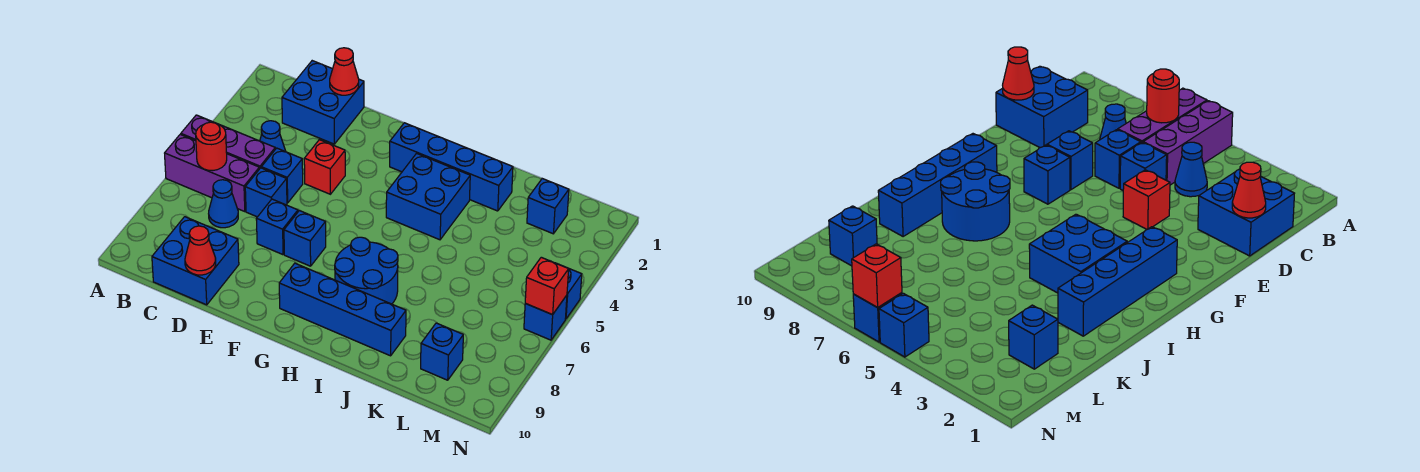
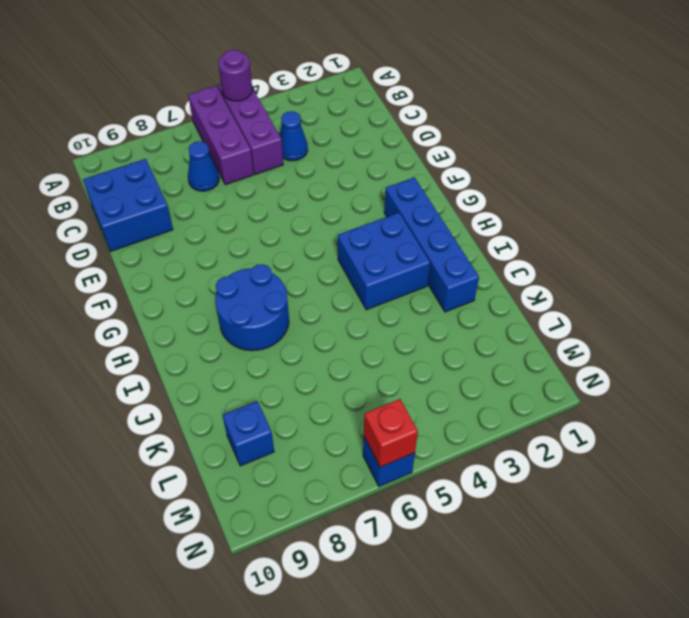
purple 1x1 round brick [218,50,252,101] -> none
none -> blue 2x2 brick [282,61,364,144]
none -> blue 1x1 brick [261,148,303,203]
none -> blue 1x1 brick [245,168,287,217]

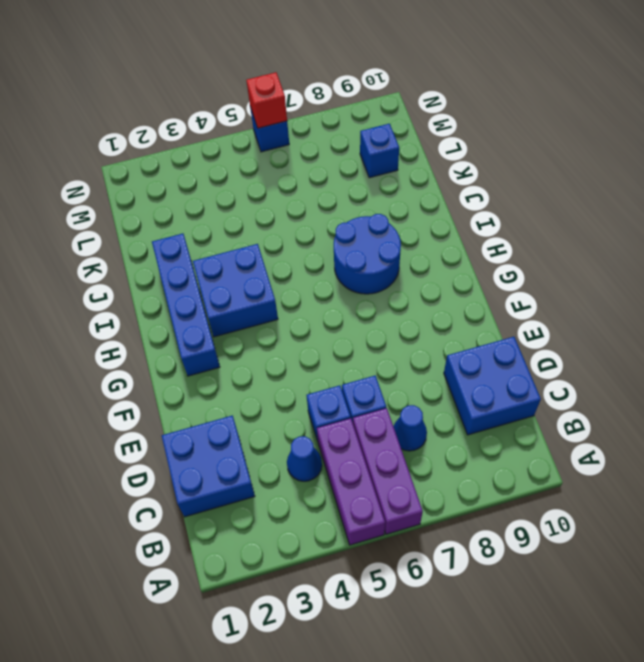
none -> red 1x1 brick [304,140,345,194]
none -> blue 1x1 brick [256,199,298,255]
none -> blue 1x1 brick [284,211,326,266]

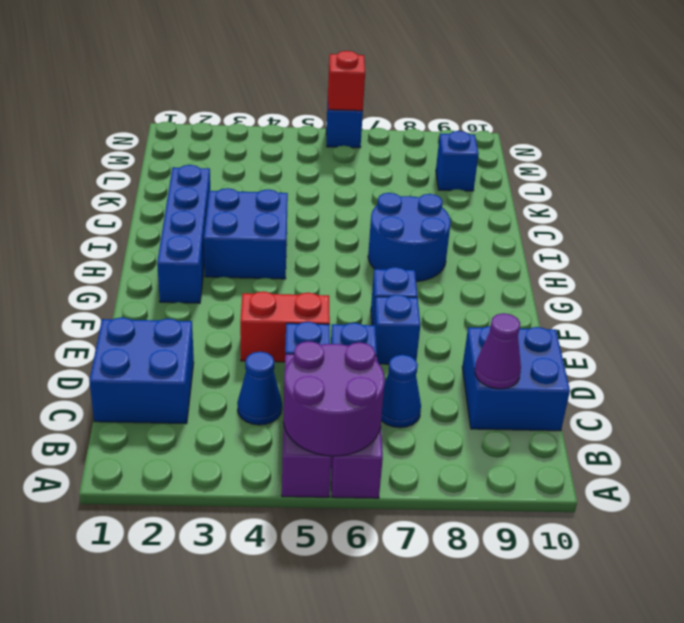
purple 2x2 round brick [284,341,385,456] -> red 1x1 round brick [196,122,227,171]
purple 1x1 cone [475,313,521,389] -> none
red 1x2 brick [240,291,330,362] -> red 1x1 brick [304,140,345,194]
none -> blue 1x4 brick [279,263,406,356]
none -> blue 1x1 brick [527,179,569,234]
none -> blue 1x1 brick [565,268,582,319]

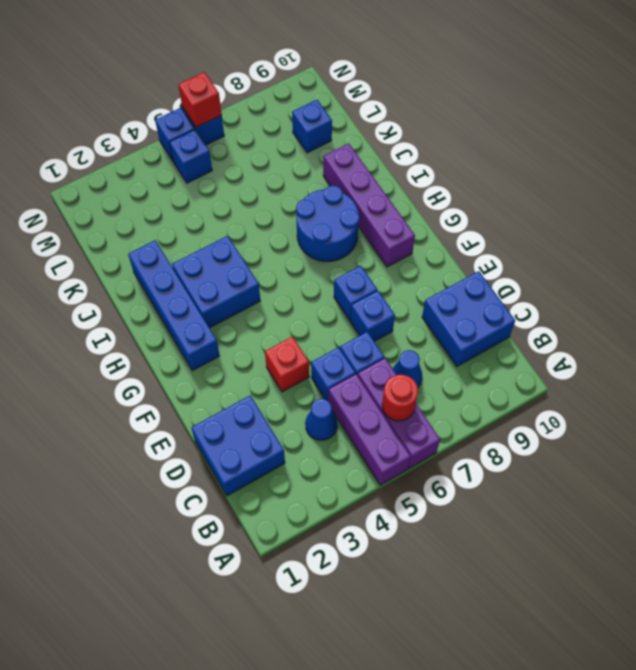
purple 1x4 brick [323,143,415,267] -> blue 1x4 brick [279,263,406,356]
blue 1x1 brick [169,130,212,183] -> blue 1x1 brick moved to [527,179,569,234]
none -> red 1x1 cone [330,48,359,95]
none -> red 1x1 cone [185,226,216,275]

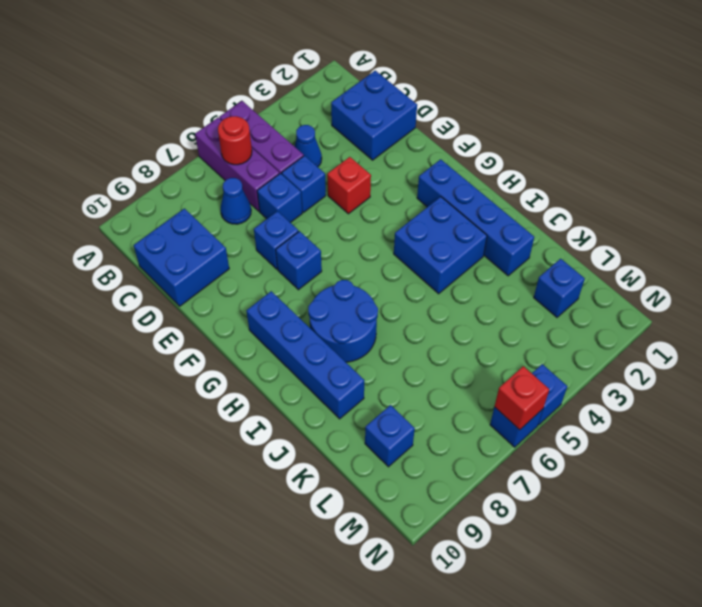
none -> red 1x1 cone [330,48,359,95]
none -> red 1x1 cone [185,226,216,275]

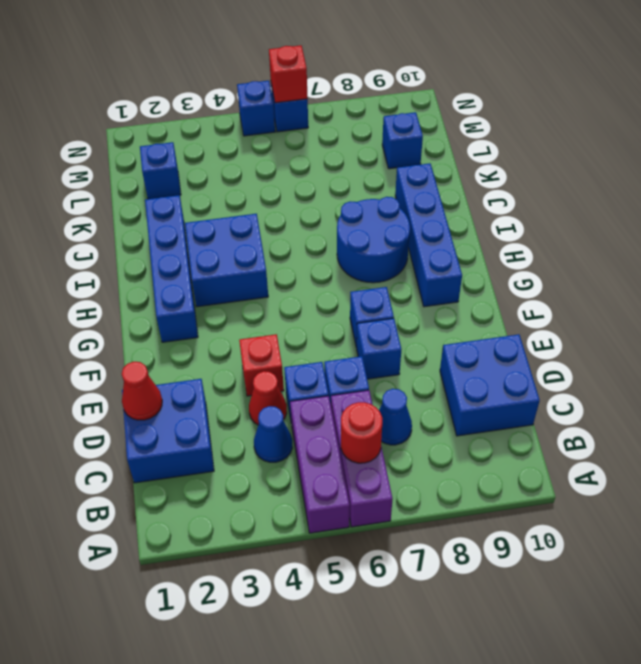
red 1x1 cone [249,371,287,425] -> red 1x1 cone moved to [185,226,216,275]

